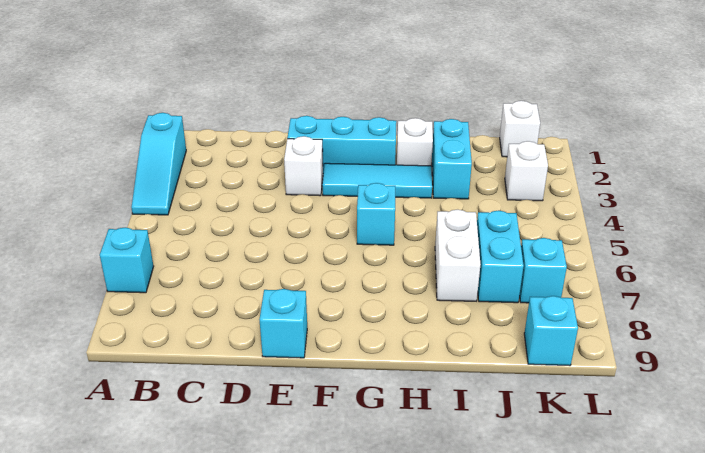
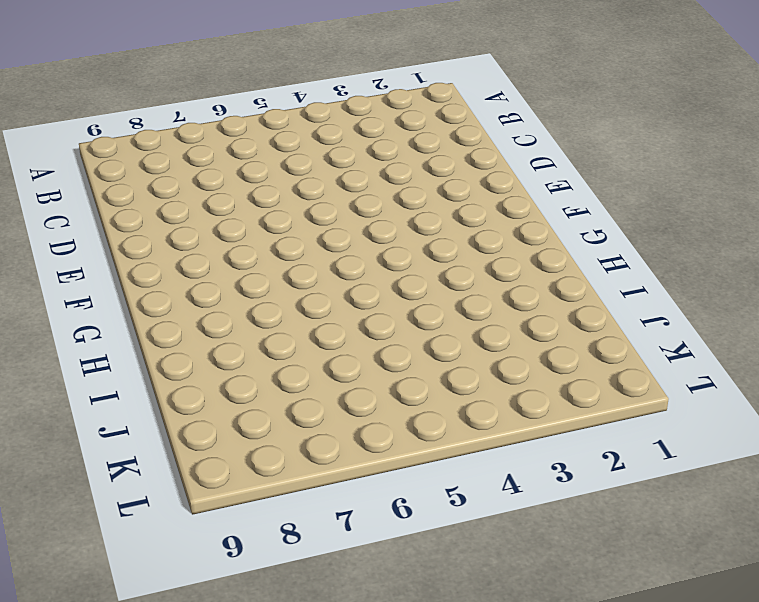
none -> cyan 1x3 slope [131,113,186,215]
none -> cyan 1x1 brick [100,227,154,293]
none -> cyan 1x3 brick [288,116,396,174]

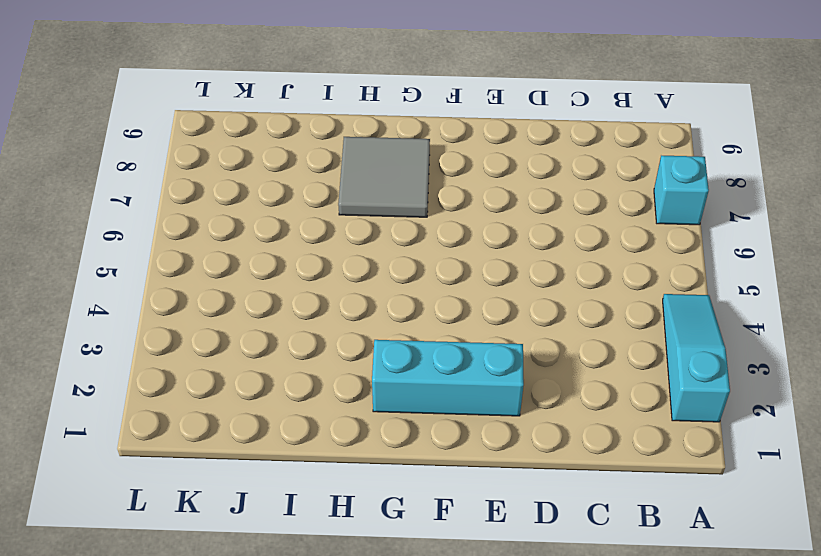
grey 2x2 tile [338,137,430,217] -> none
none -> white 1x1 brick [284,136,323,196]
none -> cyan 1x1 brick [259,289,307,358]
none -> cyan 1x3 tile [322,163,432,198]

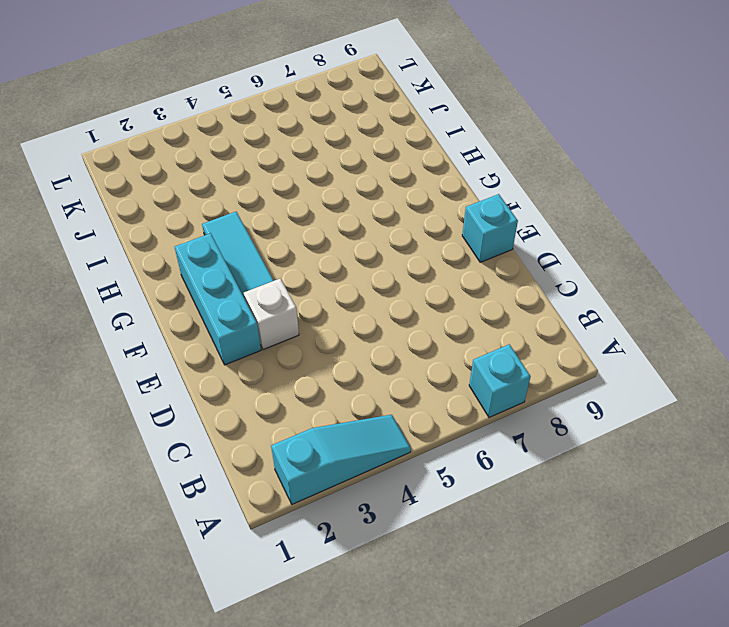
none -> cyan 1x1 brick [357,183,395,245]
none -> white 1x1 brick [397,118,433,166]
none -> cyan 1x2 brick [432,119,472,199]

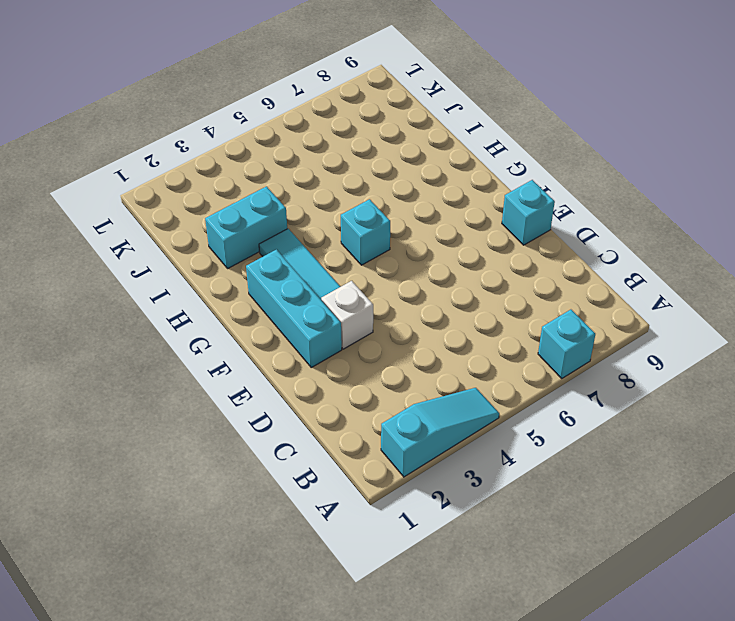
none -> white 1x1 brick [397,118,433,166]
none -> white 1x2 brick [435,210,480,301]
none -> cyan 1x2 brick [477,210,524,303]

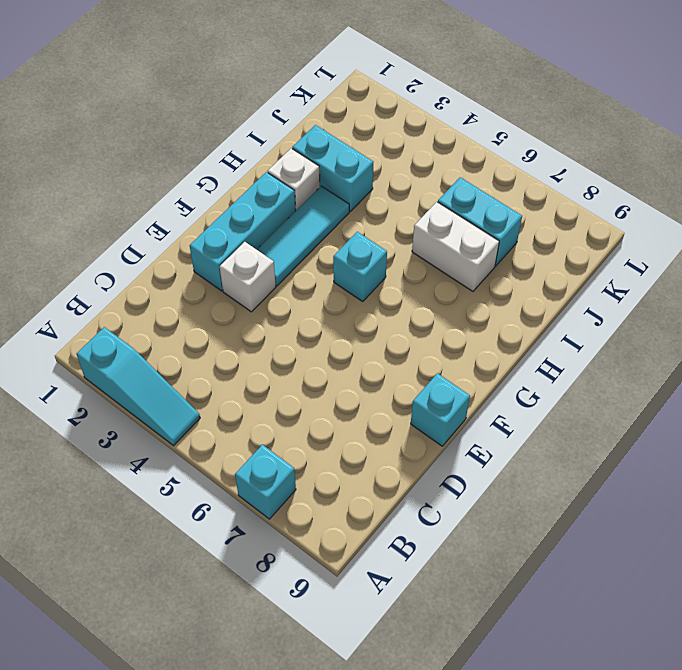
none -> white 1x1 brick [500,101,540,157]
none -> white 1x1 brick [505,141,548,201]
none -> cyan 1x1 brick [519,238,567,303]

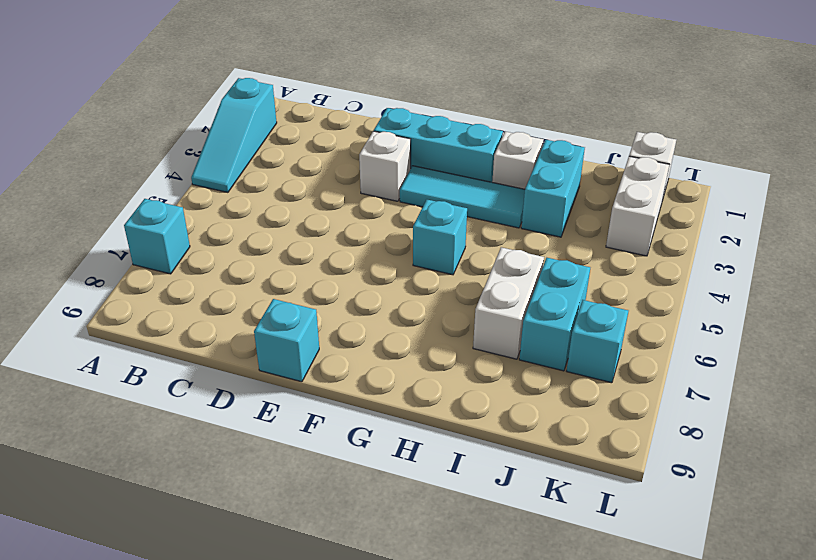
white 1x2 brick [606,156,670,256] -> white 1x1 brick [505,141,548,201]
none -> cyan 1x1 brick [524,296,578,366]

